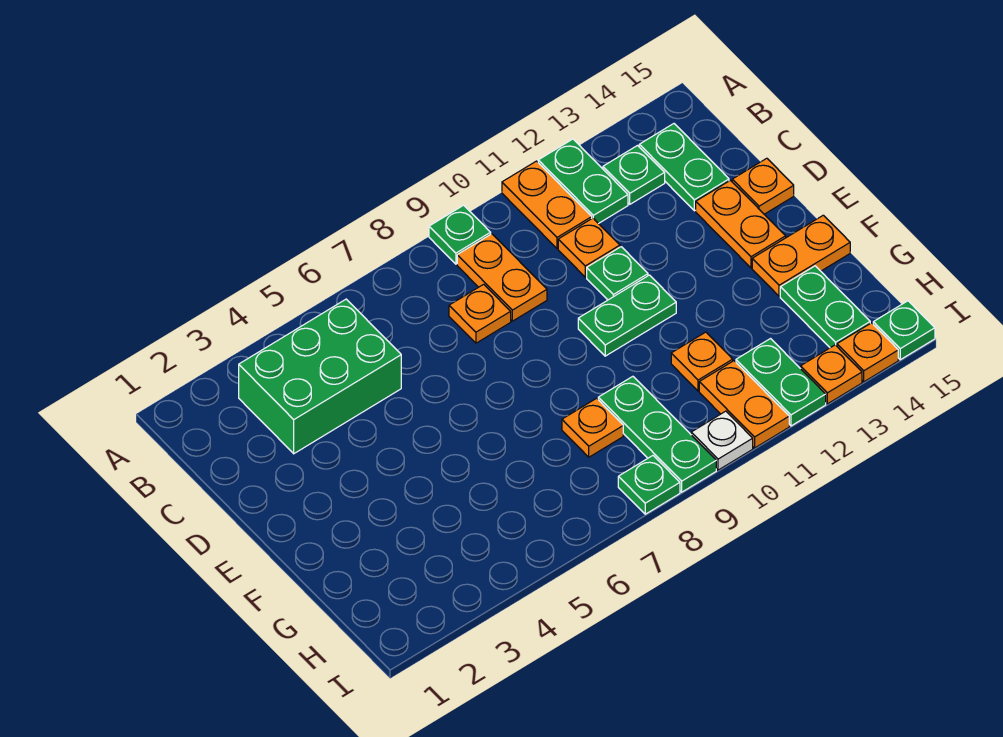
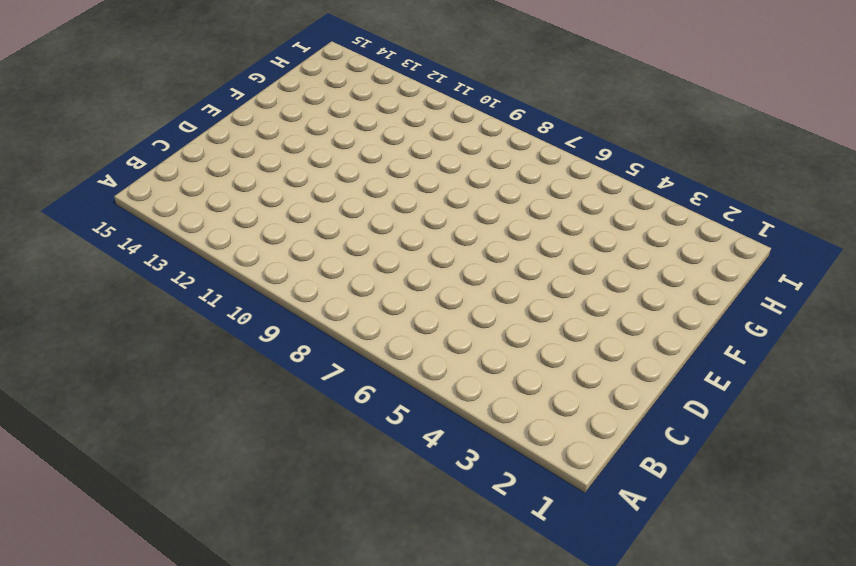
none -> green 1x1 plate [429,205,491,264]
none -> orange 1x2 plate [502,161,592,248]
none -> green 1x2 plate [538,139,628,224]

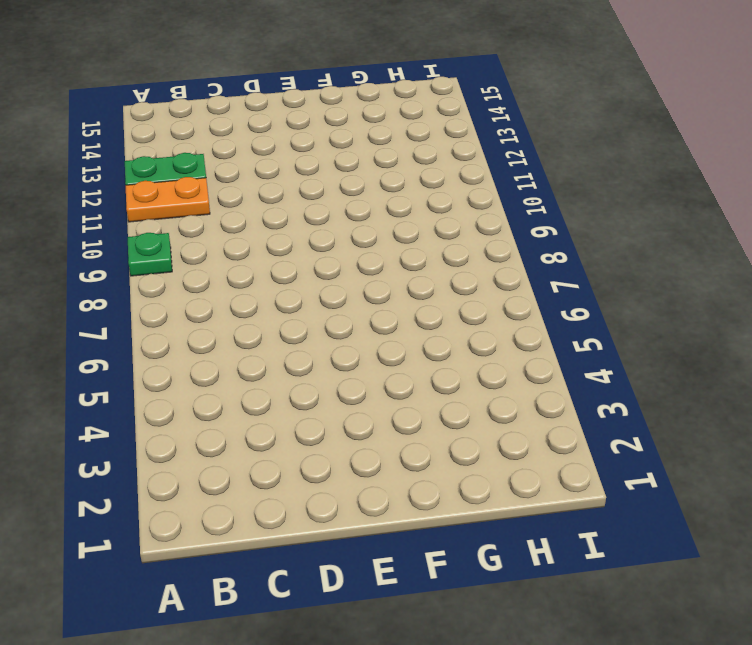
none -> green 2x3 brick [239,299,401,454]
none -> orange 1x2 plate [457,234,547,321]
none -> green 1x1 plate [603,146,665,204]

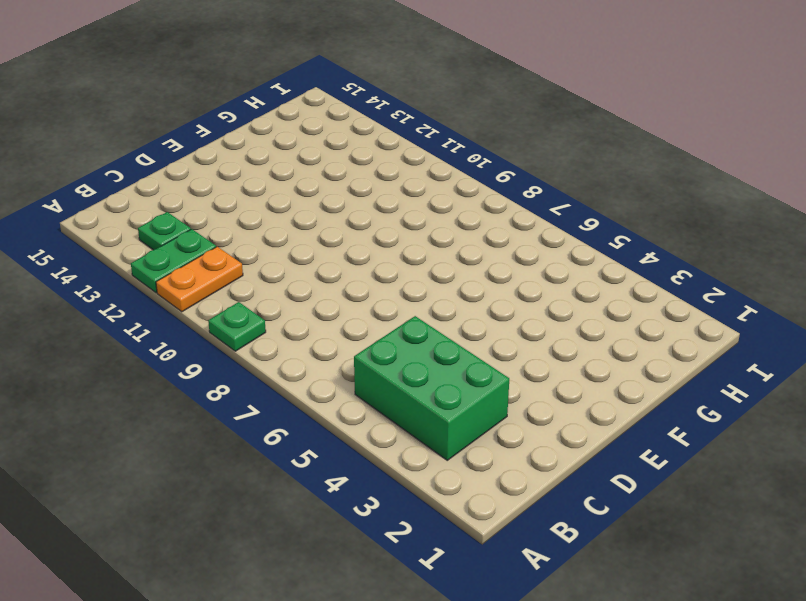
none -> orange 1x2 plate [457,234,547,321]
none -> green 1x2 plate [639,124,729,211]
none -> orange 1x1 plate [449,284,511,343]

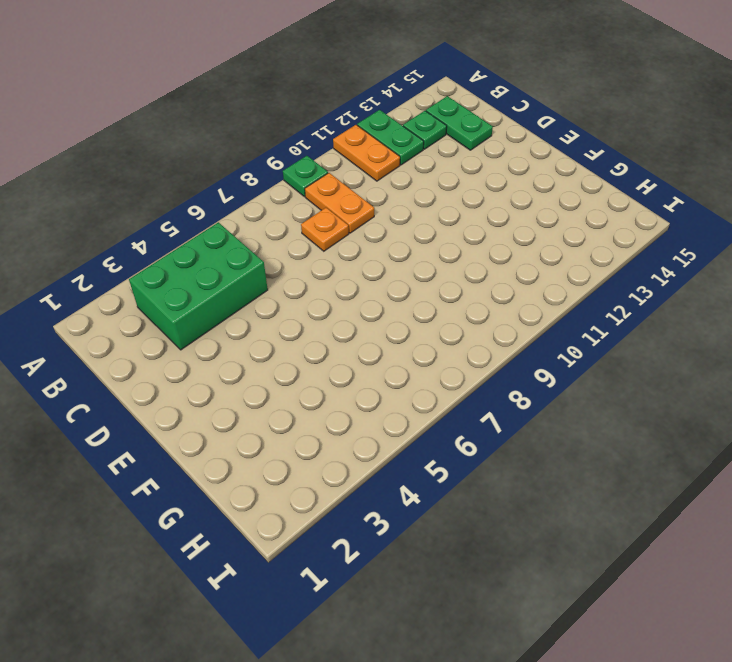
none -> orange 1x1 plate [558,218,620,277]
none -> green 1x1 plate [587,247,648,300]
none -> orange 1x2 plate [696,180,786,268]

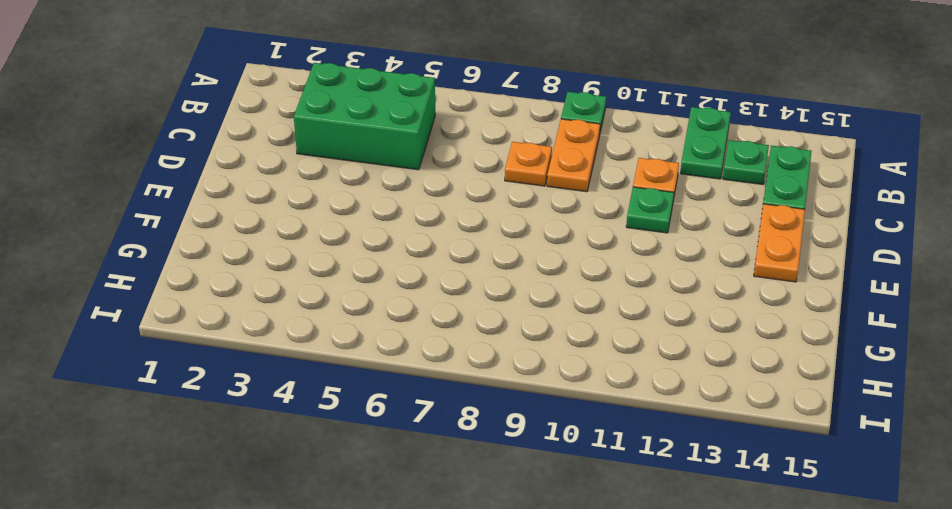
none -> orange 1x2 plate [502,161,592,248]
none -> orange 1x1 plate [732,158,794,214]
none -> green 1x2 plate [578,275,676,356]

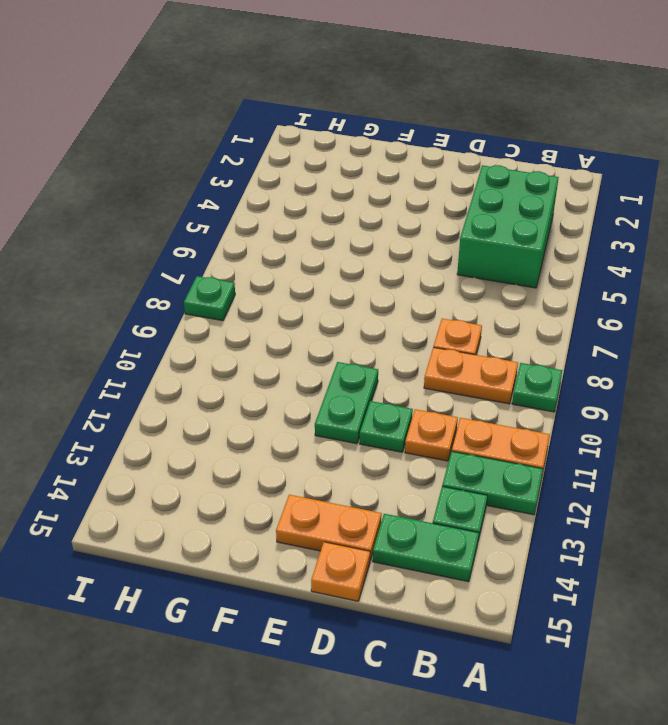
none -> orange 1x2 plate [752,215,850,296]
none -> orange 1x1 plate [562,398,623,457]
none -> green 1x3 plate [598,376,716,492]

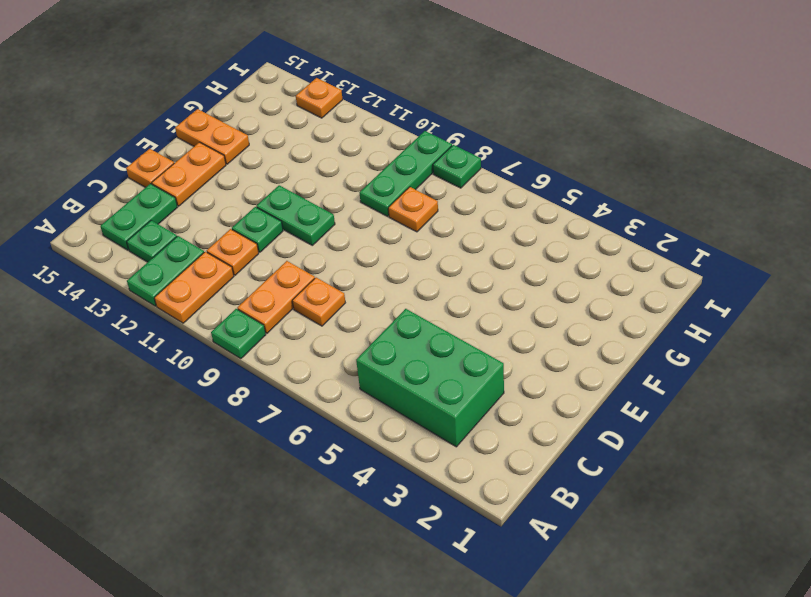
none -> orange 1x1 plate [671,332,733,391]
none -> green 1x2 plate [780,266,870,348]
none -> orange 1x2 plate [699,361,789,448]

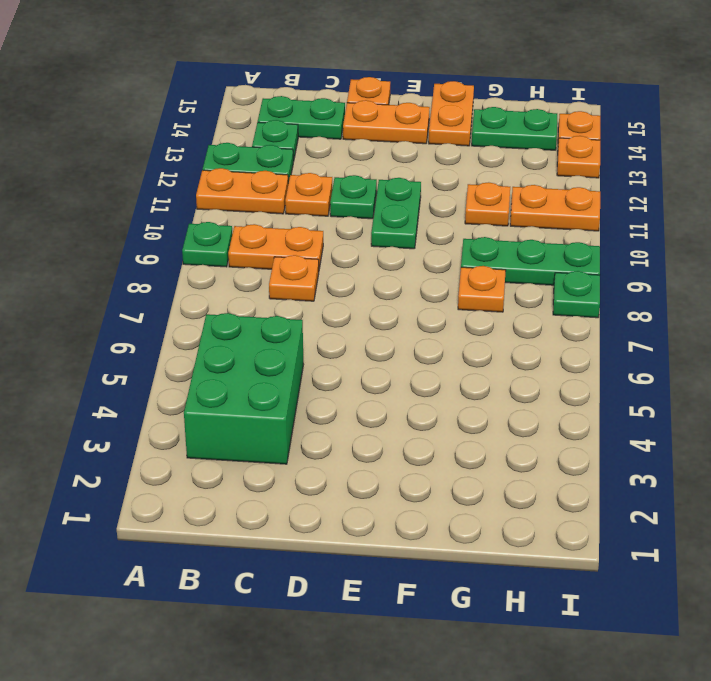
none -> green 1x2 plate [736,339,826,426]
none -> white 1x1 plate [691,411,753,470]
none -> green 1x1 plate [873,301,935,360]

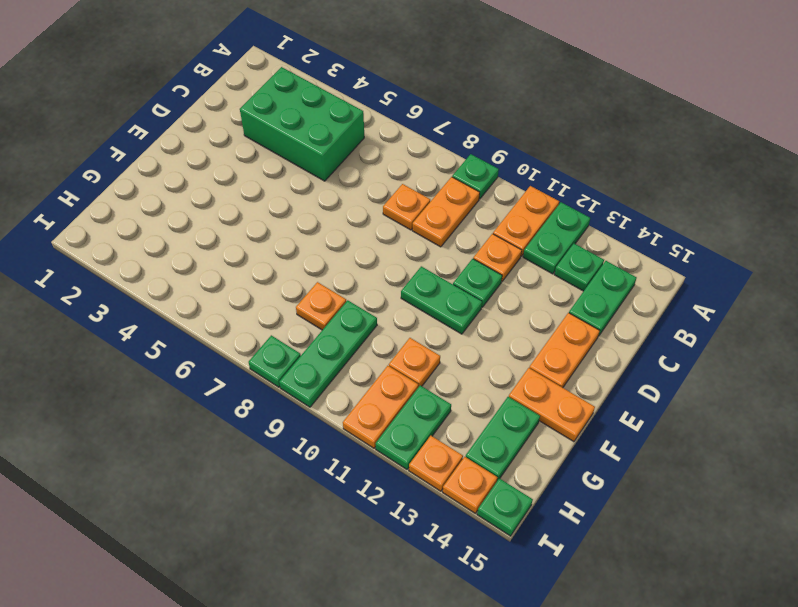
none -> orange 1x1 plate [732,158,794,214]
none -> white 1x1 plate [691,411,753,470]

